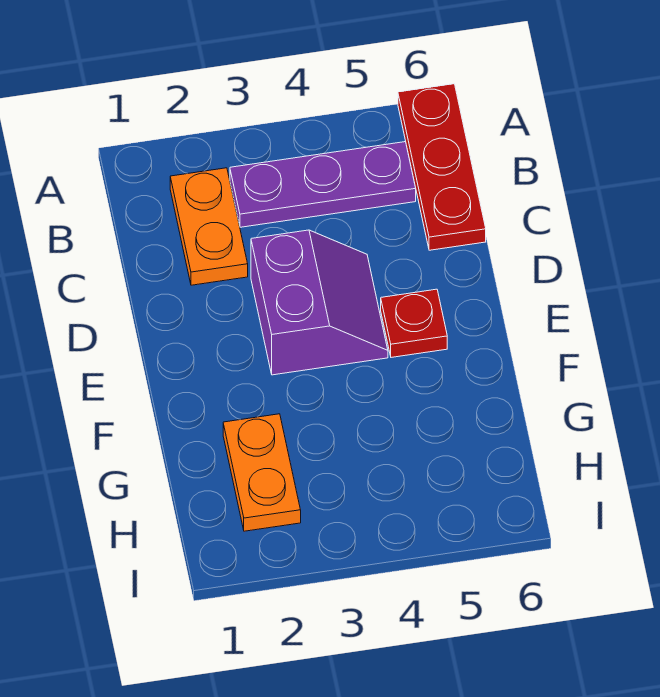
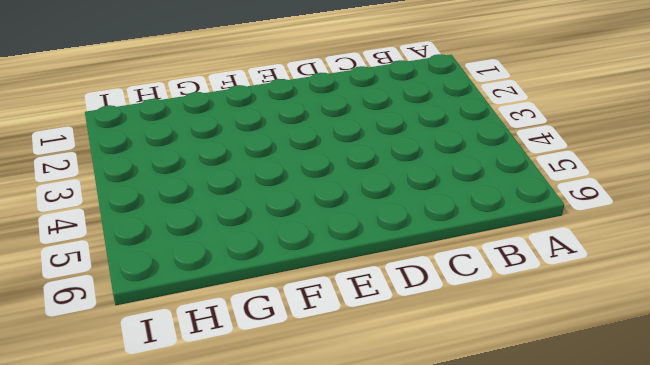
none -> red 1x3 plate [398,84,486,250]
none -> orange 1x2 plate [170,168,248,285]

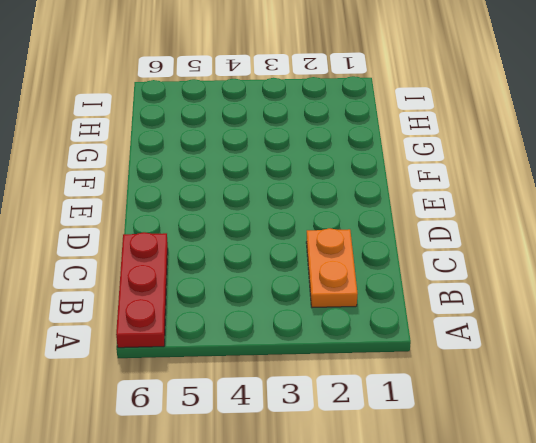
none -> purple 1x3 plate [230,142,416,227]
none -> purple 2x2 slope [251,230,388,375]

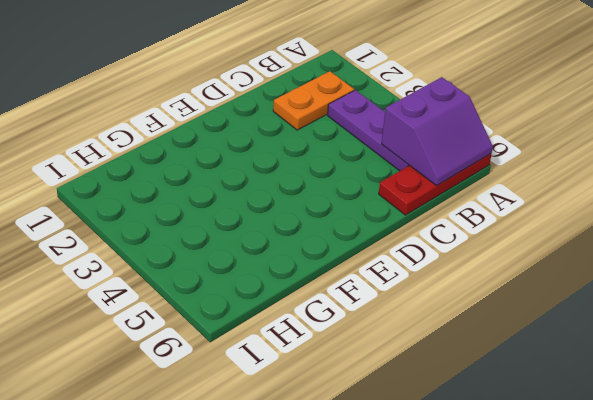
purple 2x2 slope [382,77,493,186] -> purple 2x2 slope moved to [251,230,388,375]
none -> red 1x1 plate [381,289,447,357]
none -> orange 1x2 plate [223,414,301,531]

